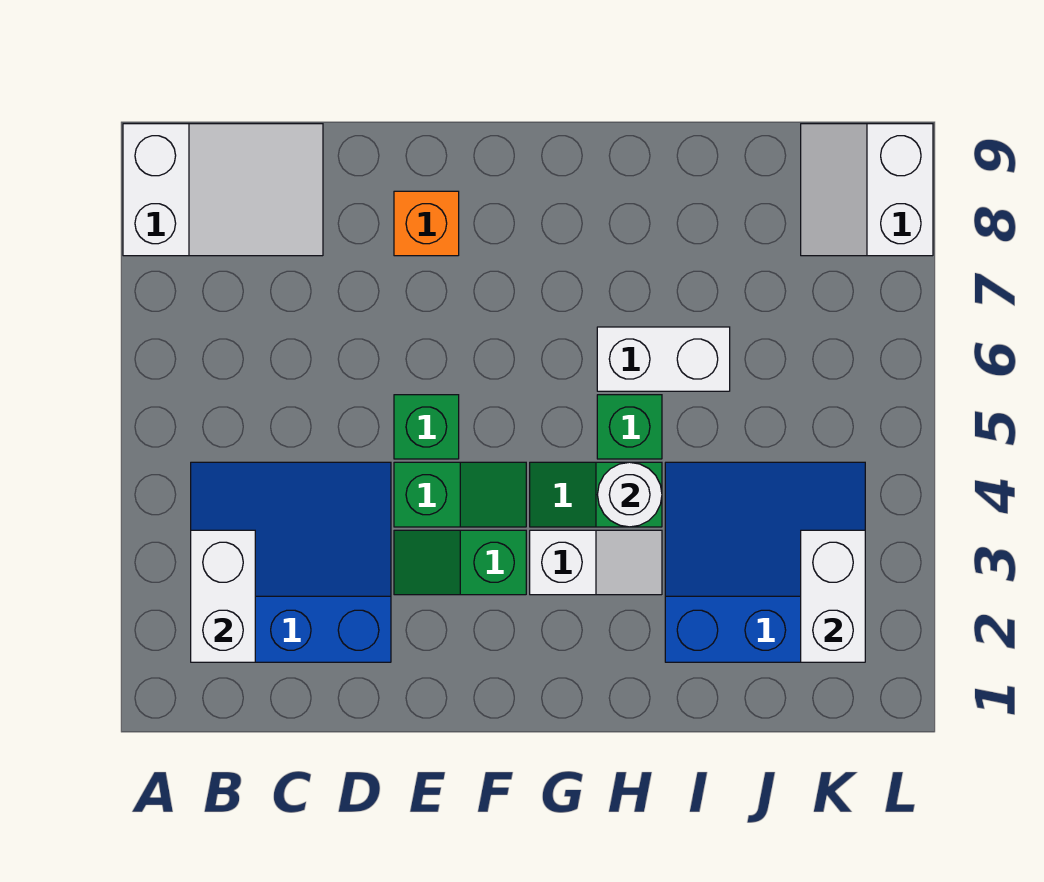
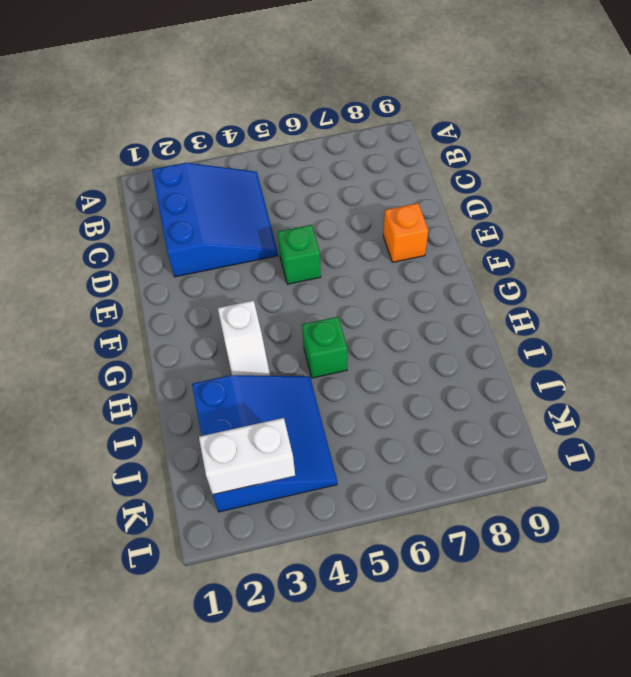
none -> white 2x3 slope [123,124,323,256]
none -> green 1x2 slope [394,530,526,595]
none -> green 1x2 slope [394,462,526,527]

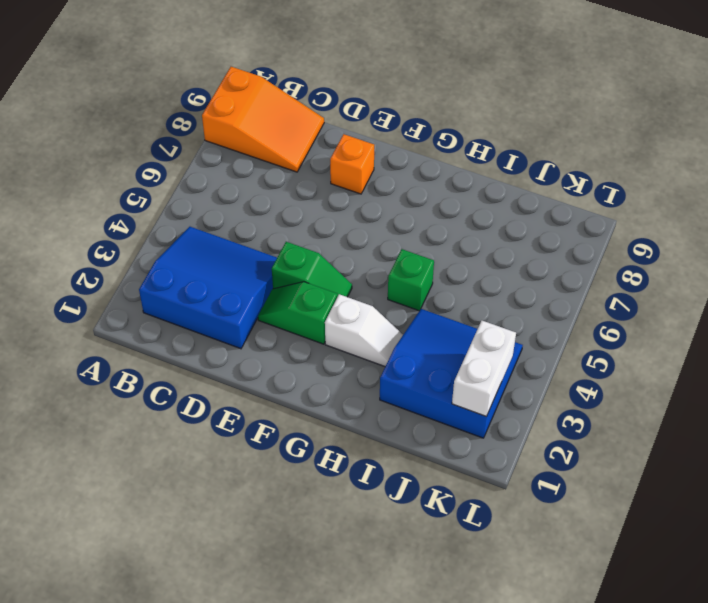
orange 2x3 slope [202,67,324,172] -> white 2x3 slope [123,124,323,256]
none -> green 1x1 brick [394,395,459,459]
none -> green 1x2 slope [530,462,662,527]
none -> white 1x2 brick [597,327,730,391]

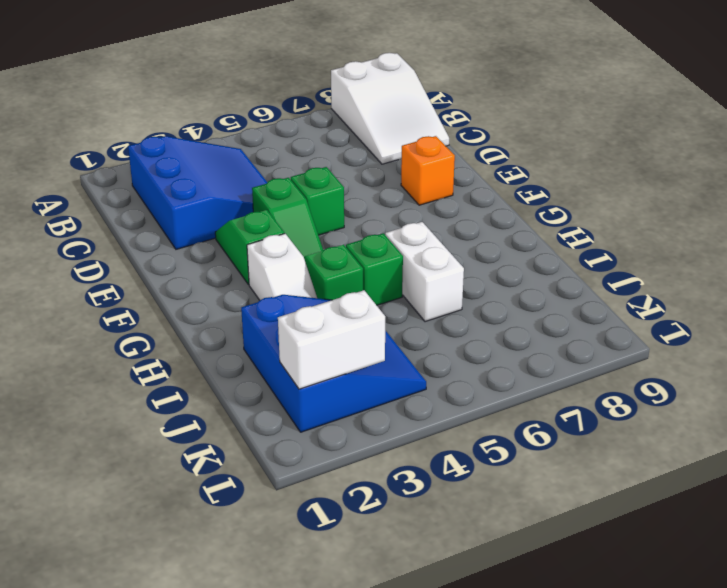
none -> white 2x2 slope [801,124,933,256]
none -> white 1x2 brick [191,530,255,662]
none -> white 1x1 round brick [597,462,662,527]

